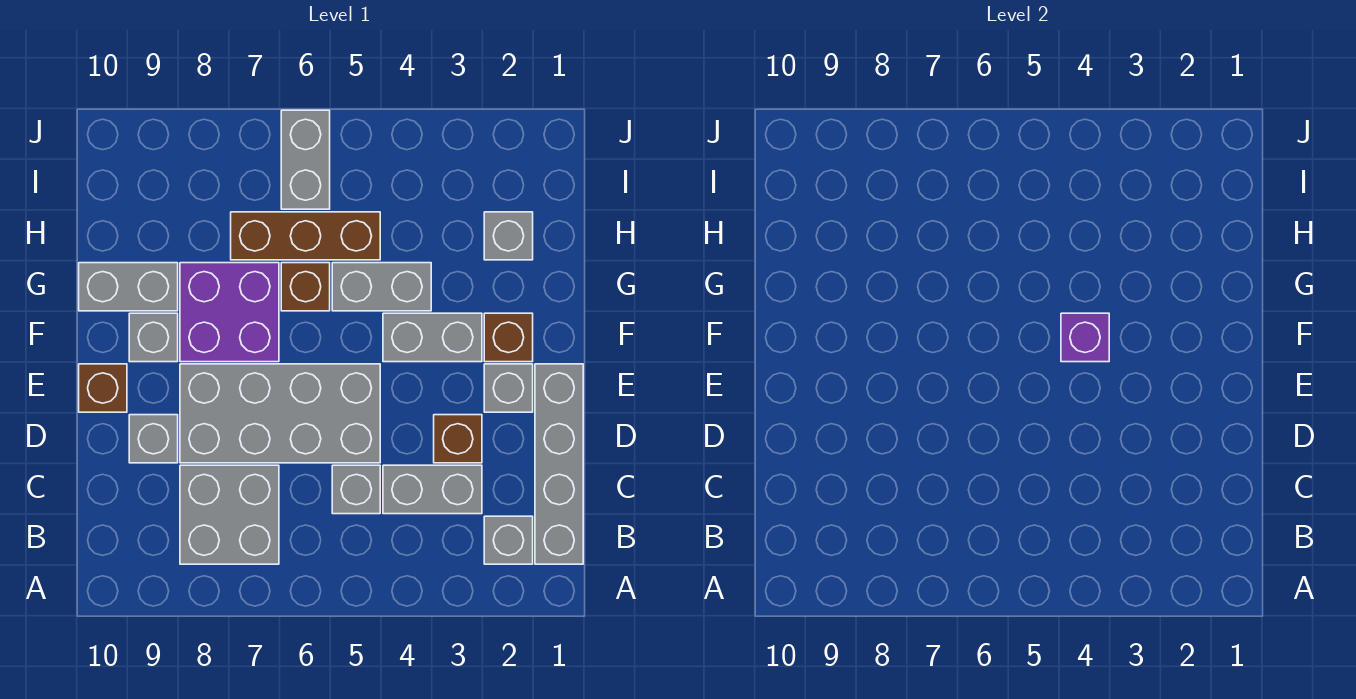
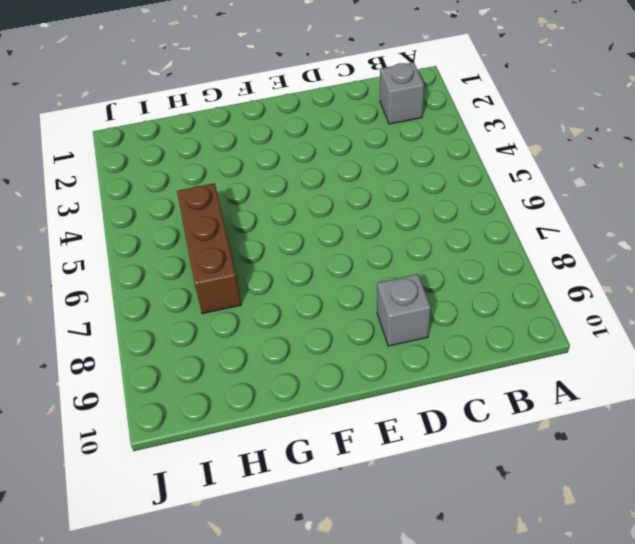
none -> grey 1x4 brick [535,364,583,564]
none -> grey 2x2 brick [180,465,279,564]
none -> grey 1x2 brick [383,465,482,514]

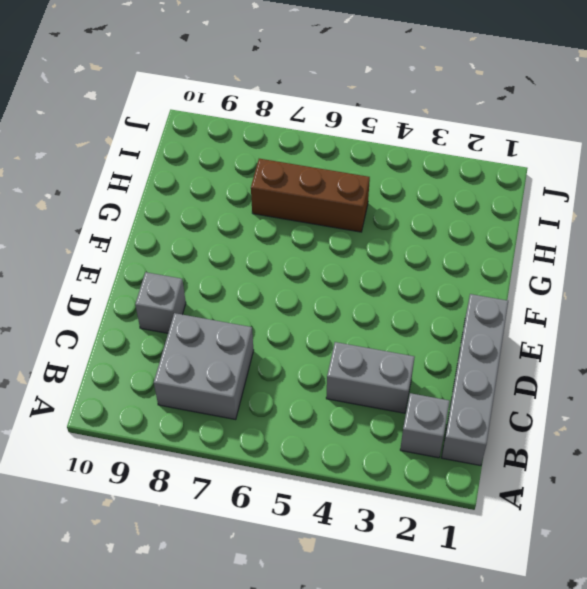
none -> grey 1x1 brick [332,465,380,514]
none -> brown 1x1 brick [434,415,482,463]
none -> grey 2x4 brick [180,364,380,463]

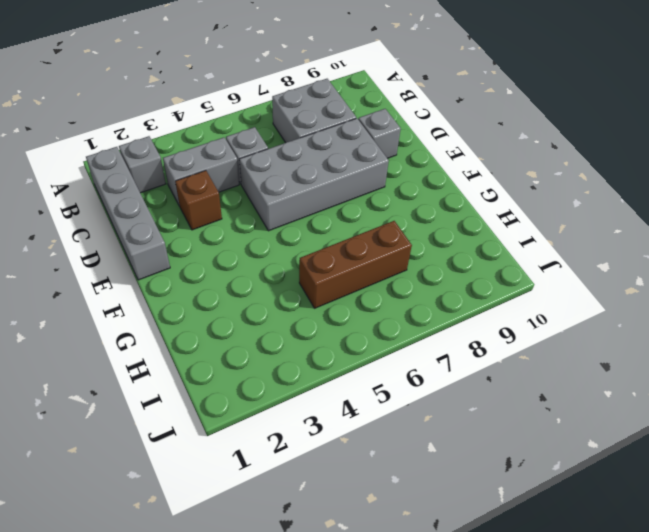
none -> grey 1x1 brick [484,364,533,412]
none -> brown 1x1 brick [79,364,127,412]
none -> brown 1x1 brick [484,313,533,362]

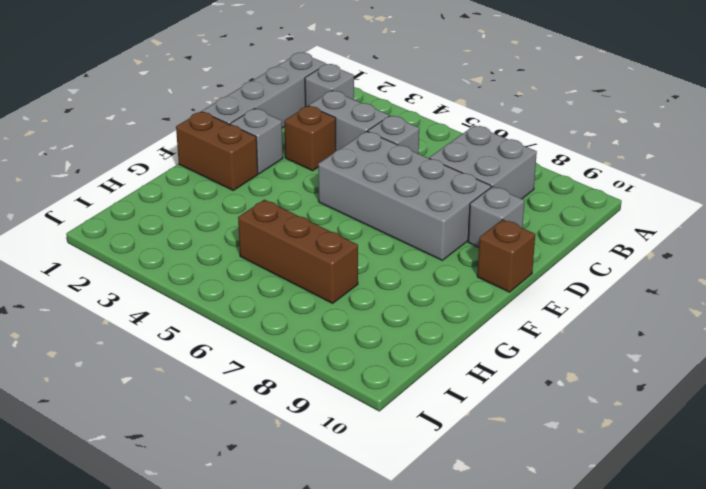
brown 1x2 brick [176,111,258,190] -> brown 1x1 brick [484,313,533,362]
none -> grey 1x2 brick [383,313,482,362]
none -> purple 2x2 brick [180,263,279,362]
none -> grey 1x1 brick [129,313,178,362]

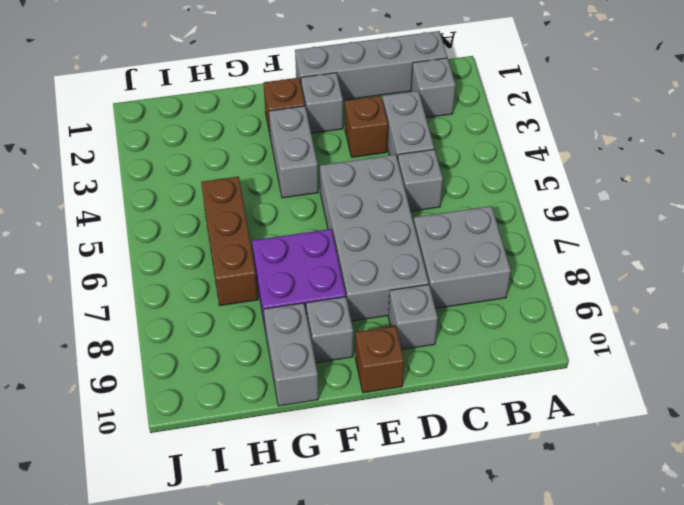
none -> grey 1x2 brick [332,263,431,311]
none -> brown 1x1 brick [281,263,330,311]
none -> grey 1x1 brick [484,212,533,260]

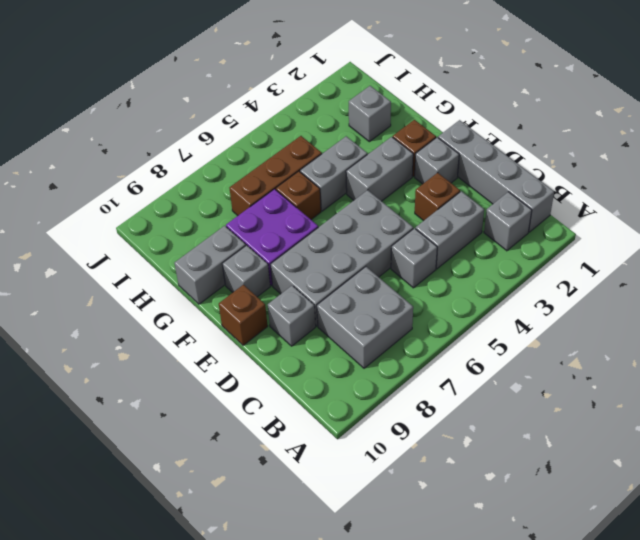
none -> grey 1x2 brick [281,110,330,209]
none -> purple 1x1 brick [1061,313,1109,362]

